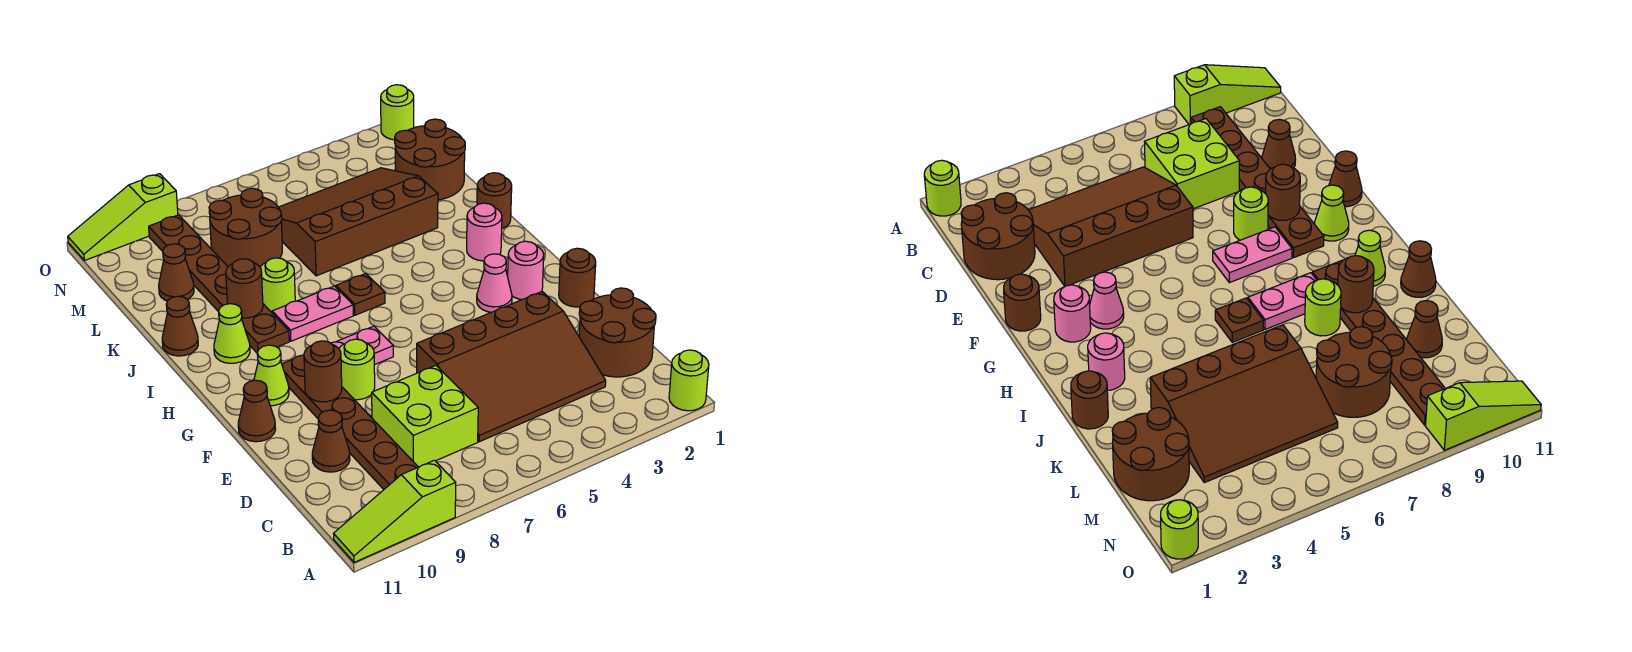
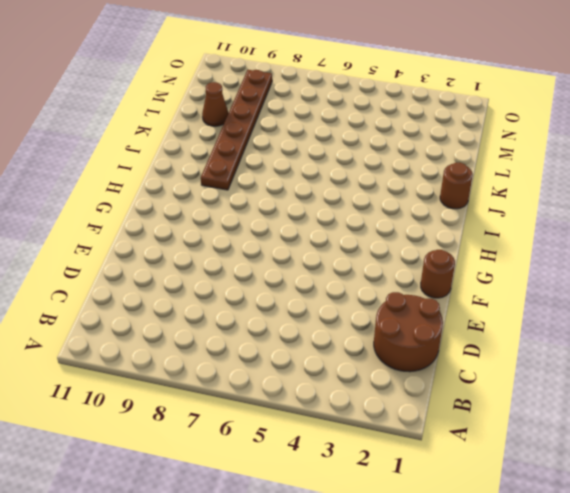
none -> lime 1x1 round brick [669,350,709,411]
none -> lime 1x3 slope [334,460,456,562]
none -> brown 1x6 plate [282,355,418,489]
none -> brown 3x4 slope [417,292,606,442]

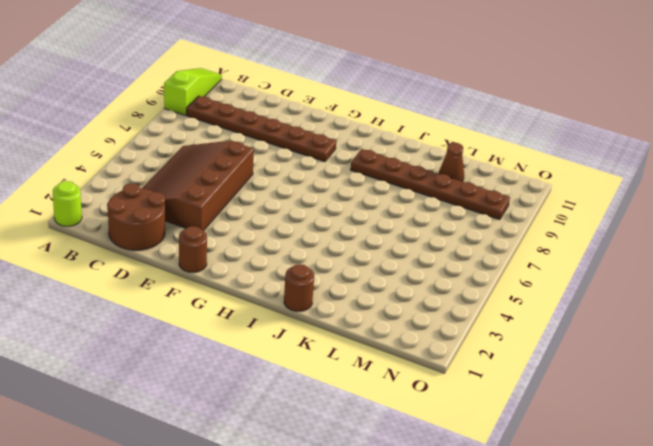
none -> lime 2x2 brick [372,366,478,467]
none -> brown 1x1 cone [312,410,350,472]
none -> lime 1x1 round brick [339,339,375,400]
none -> brown 1x1 cone [238,380,276,442]

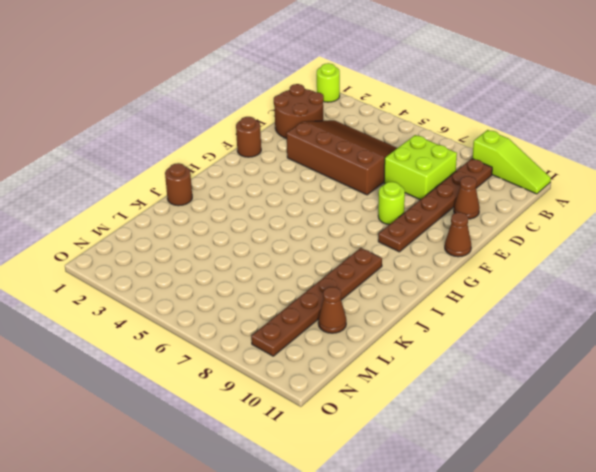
none -> pink 1x1 round brick [508,241,544,300]
none -> pink 1x1 cone [477,254,512,312]
none -> pink 1x2 plate [331,326,393,365]
none -> lime 1x1 cone [254,345,289,406]

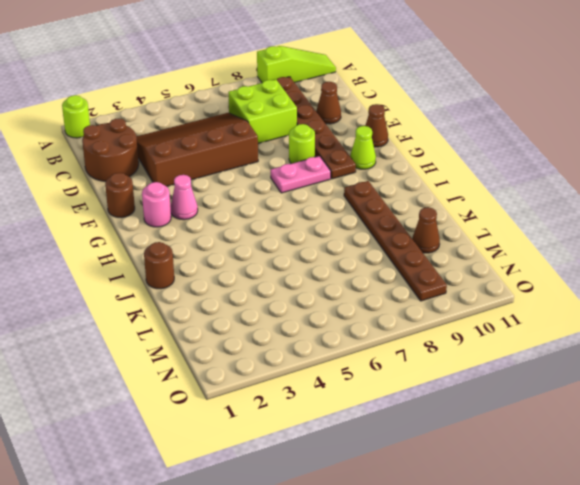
none -> pink 1x1 round brick [467,203,502,261]
none -> brown 1x1 plate [336,274,385,315]
none -> pink 1x2 plate [272,286,353,341]
none -> lime 1x1 cone [214,304,250,363]

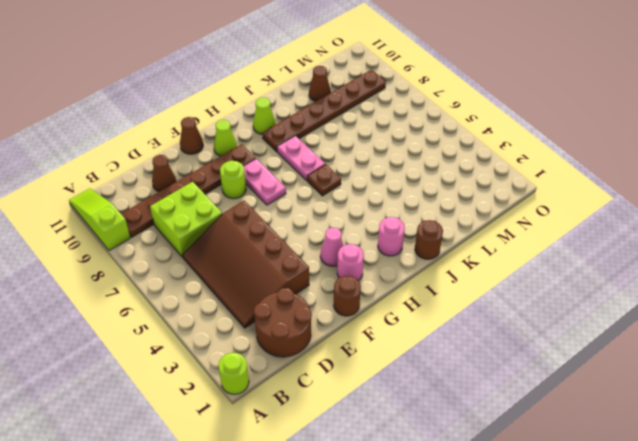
none -> lime 1x1 round brick [260,258,295,313]
none -> brown 1x1 cone [162,296,198,356]
none -> brown 3x4 slope [279,168,438,276]
none -> brown 2x2 round brick [395,119,465,200]

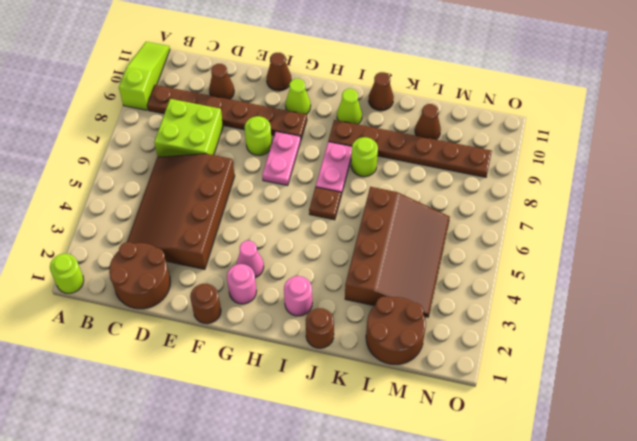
none -> brown 2x2 round brick [209,188,282,267]
none -> lime 1x1 round brick [381,85,414,140]
none -> lime 1x3 slope [68,174,178,261]
none -> brown 1x1 round brick [304,341,342,402]

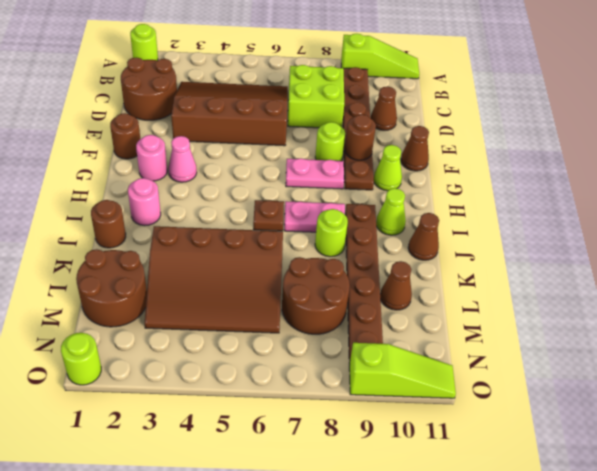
none -> brown 1x1 round brick [226,259,263,318]

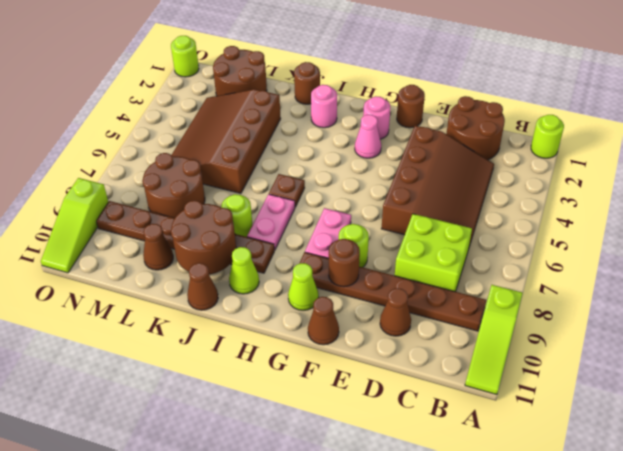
brown 2x2 round brick [171,201,236,274] -> brown 1x1 round brick [226,259,263,318]

